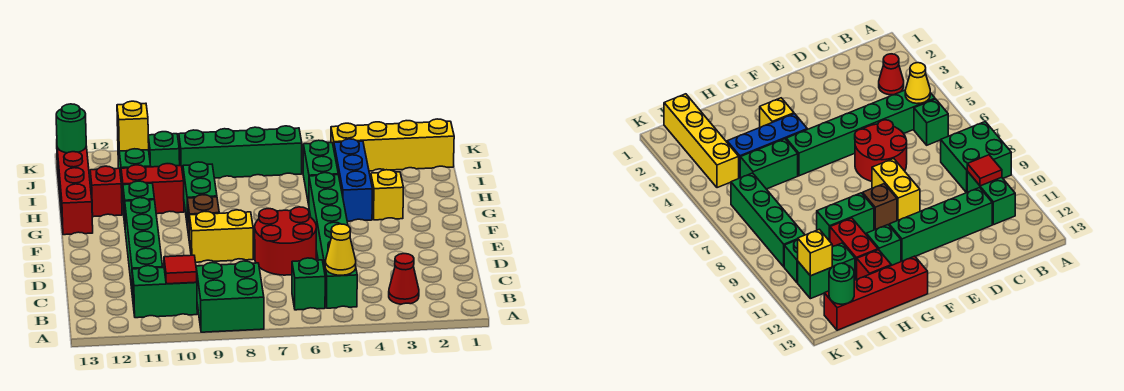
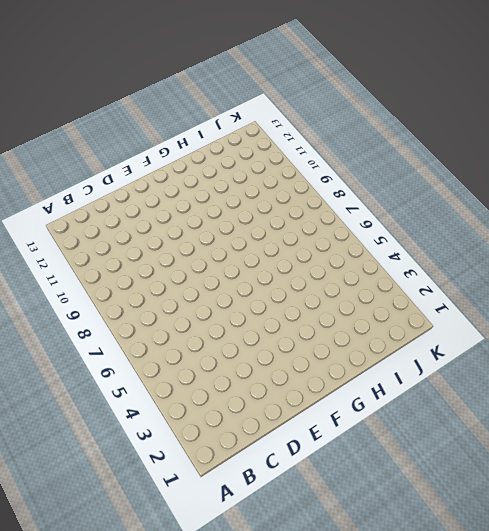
none -> green 2x2 brick [196,261,264,332]
none -> red 1x1 cone [389,254,419,304]
none -> green 1x6 brick [309,173,357,308]

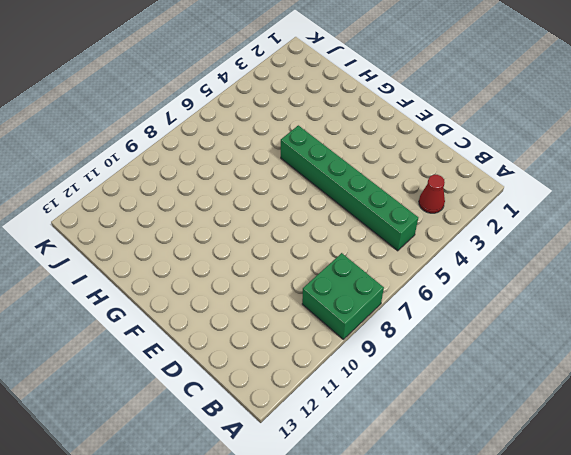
none -> green 1x1 brick [292,258,325,310]
none -> green 1x2 brick [132,266,197,318]
none -> green 1x4 brick [125,198,163,297]

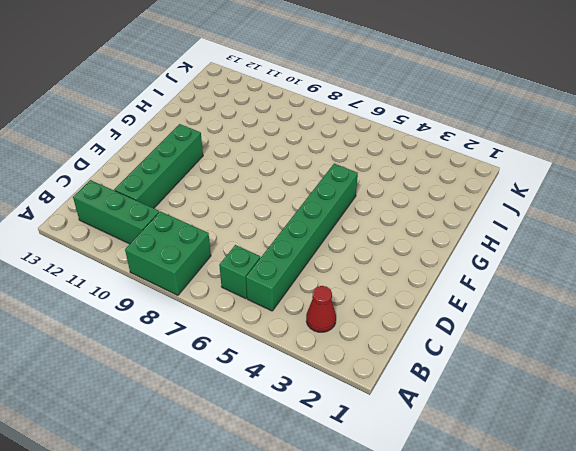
green 1x3 brick [73,180,159,244] -> green 1x2 brick [132,266,197,318]
none -> red 2x2 round brick [255,207,316,275]
none -> yellow 1x2 brick [190,210,253,262]
none -> brown 1x1 brick [187,195,219,243]

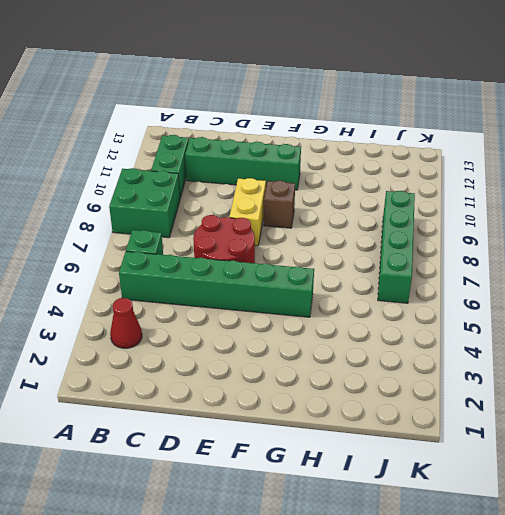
none -> yellow 1x1 brick [371,170,404,220]
none -> blue 1x3 brick [334,139,372,221]
none -> green 1x2 brick [183,162,217,228]

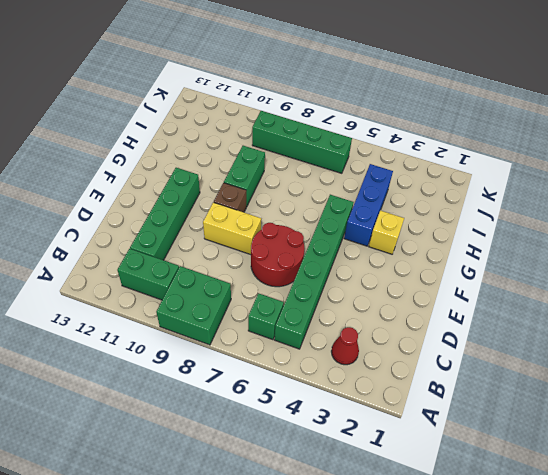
none -> green 1x1 brick [123,181,154,224]
none -> red 1x4 brick [57,146,93,235]
none -> green 1x2 brick [303,140,338,204]

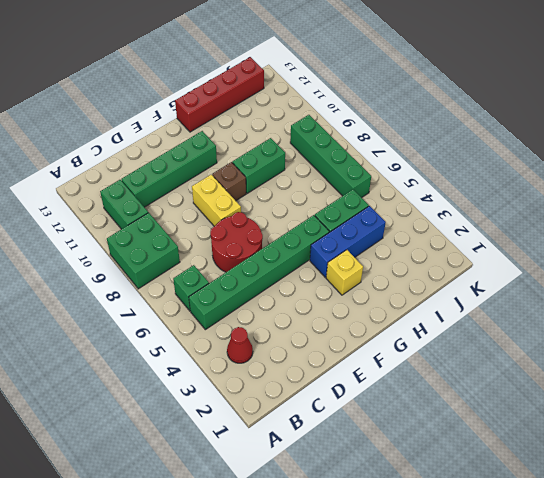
none -> green 1x1 brick [123,181,154,224]
none -> red 1x2 brick [121,164,184,214]
none -> red 1x1 brick [90,166,122,217]

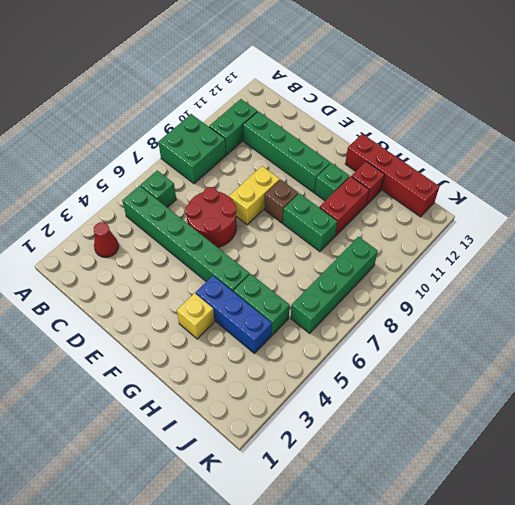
none -> green 1x2 brick [118,143,151,188]
none -> yellow 1x4 brick [331,119,454,171]
none -> green 1x1 brick [148,132,180,167]

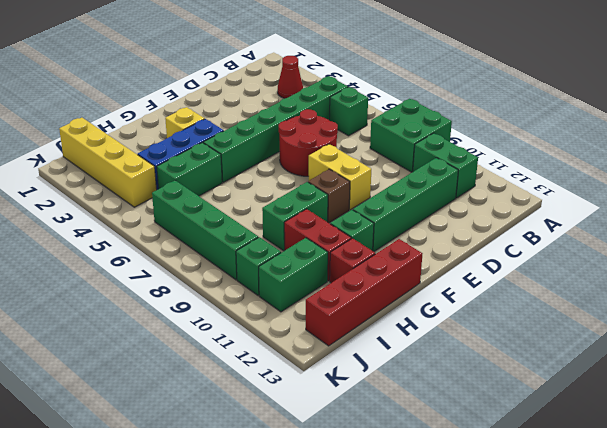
none -> yellow 1x1 cone [325,224,356,275]
none -> red 1x1 tile [164,255,197,284]
none -> yellow 1x1 brick [117,101,149,151]

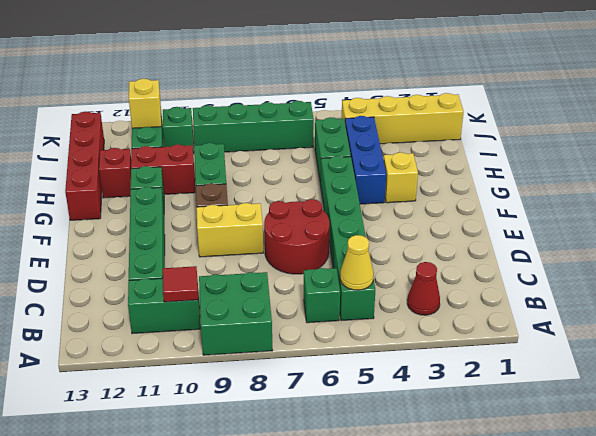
none -> green 1x1 round brick [56,104,86,153]

